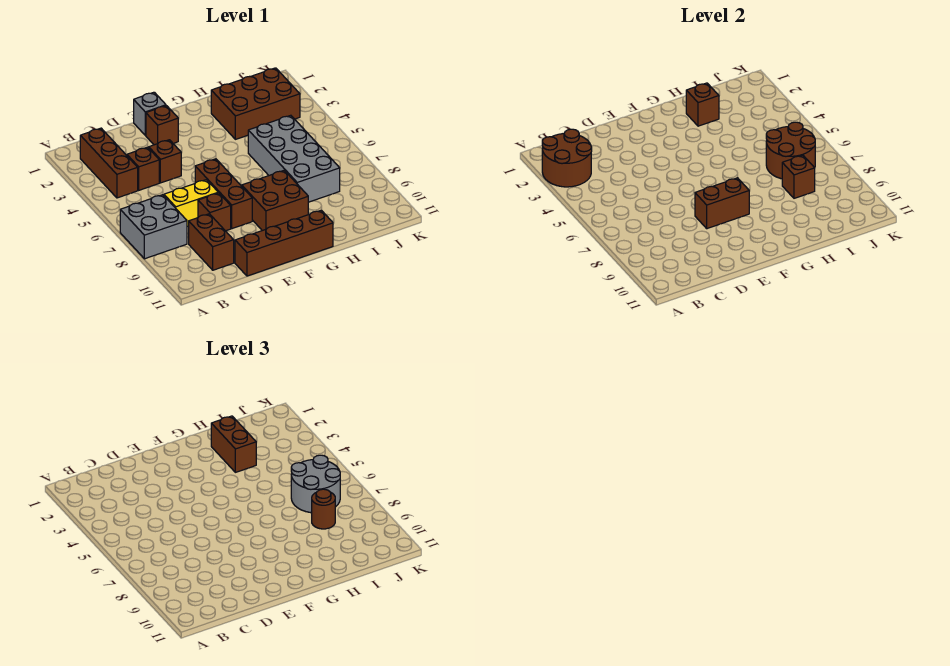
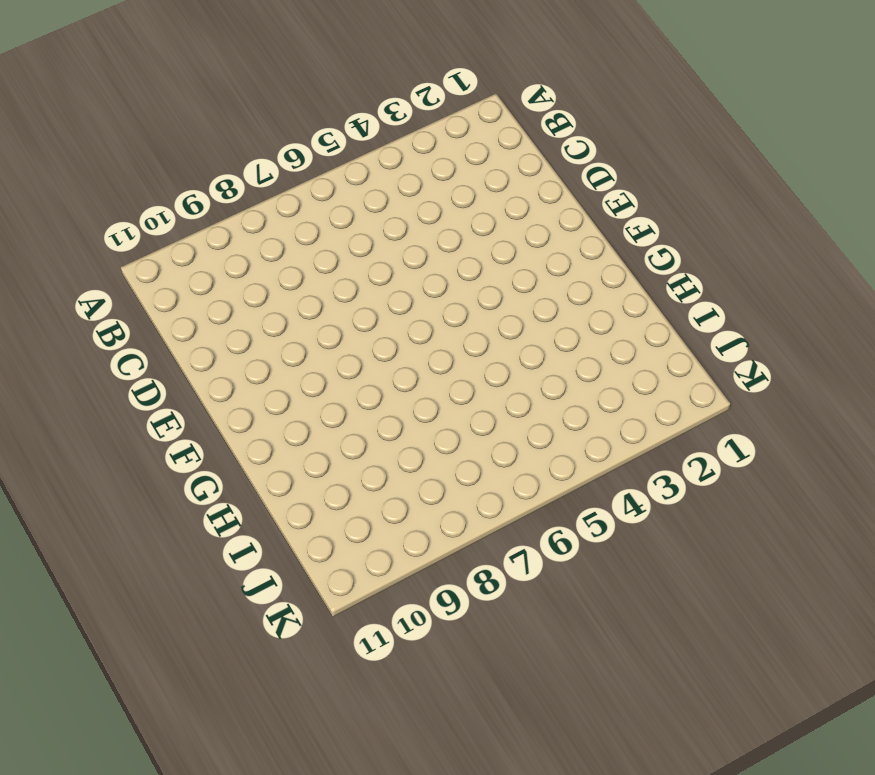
none -> grey 2x2 brick [120,195,187,259]
none -> brown 1x3 brick [80,128,138,198]
none -> brown 1x1 brick [127,147,159,190]

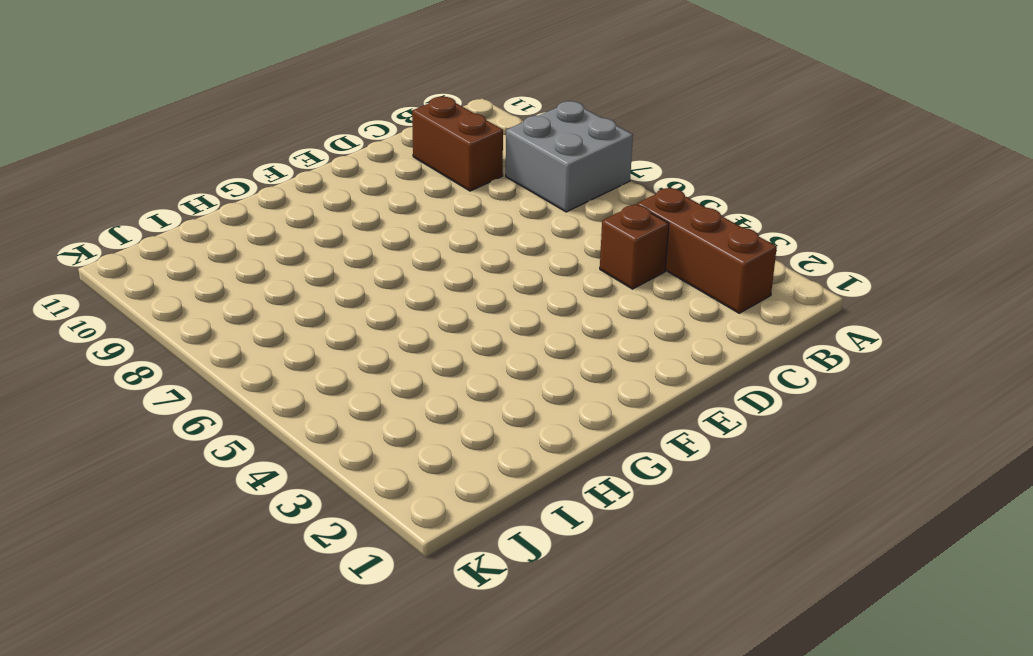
none -> yellow 1x2 brick [164,180,218,227]
none -> brown 1x1 brick [149,140,181,183]
none -> brown 1x1 brick [198,193,231,231]

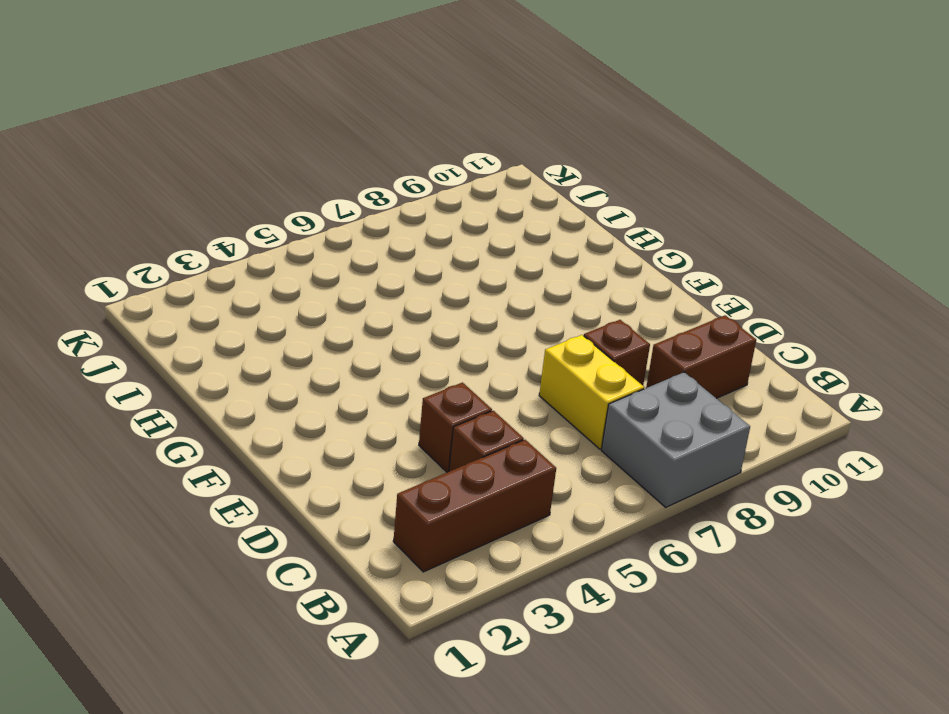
none -> brown 1x4 brick [235,210,333,276]
none -> grey 1x1 brick [134,92,166,135]
none -> brown 1x1 brick [146,106,178,145]

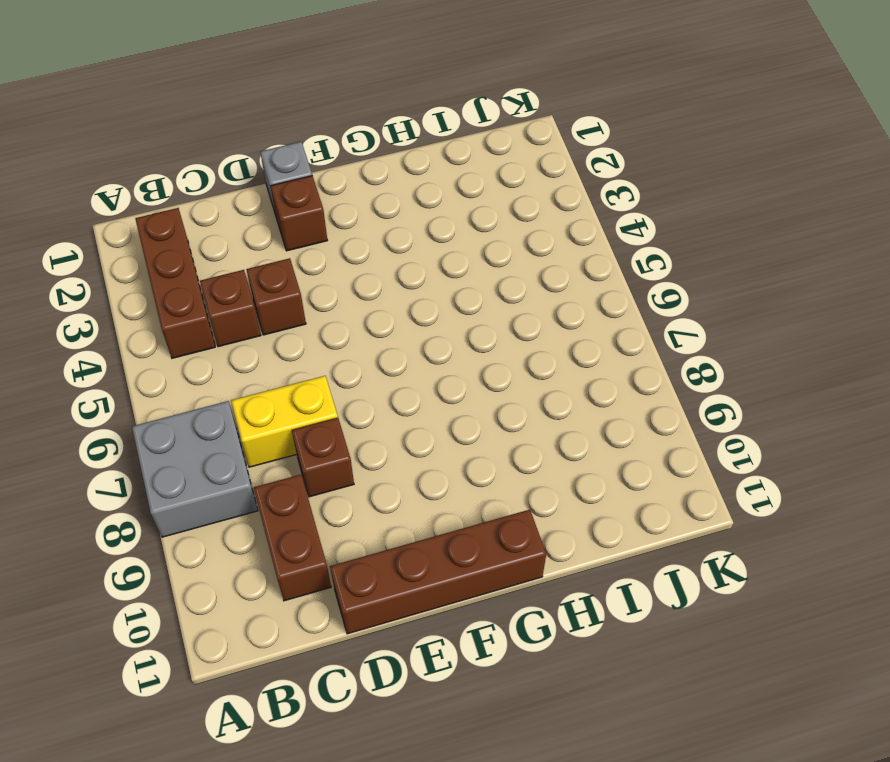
none -> brown 1x3 brick [195,159,252,229]
none -> brown 2x2 brick [242,170,308,231]
none -> brown 2x3 brick [211,68,300,139]

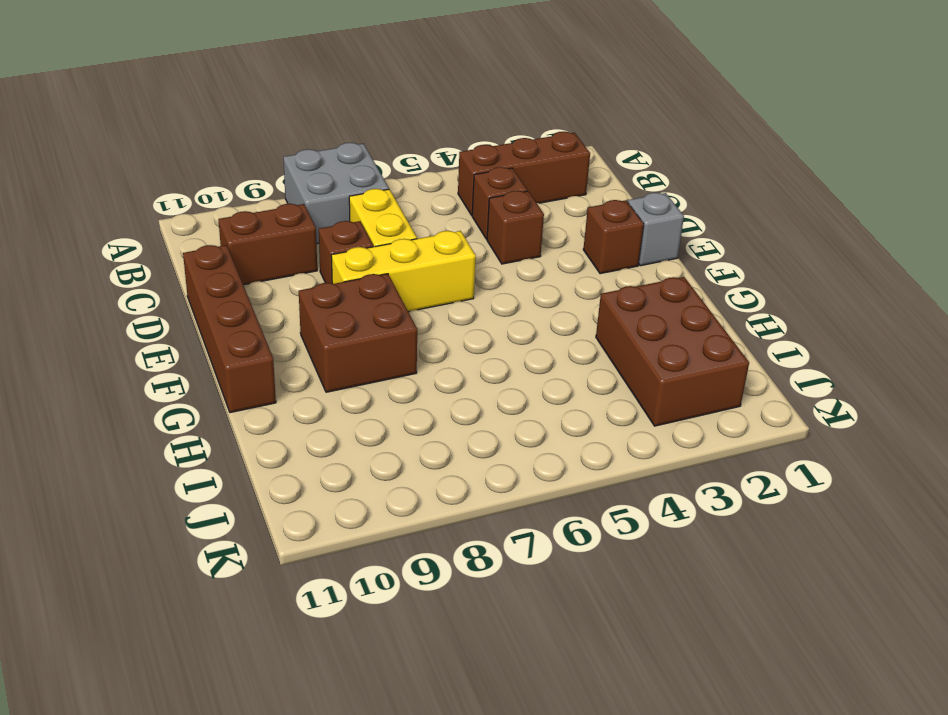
yellow 1x3 brick [331,231,476,312] -> brown 1x3 brick [195,159,252,229]
none -> grey 2x4 brick [248,115,340,202]
none -> brown 2x2 round brick [542,129,592,187]
none -> brown 1x2 brick [695,178,749,229]

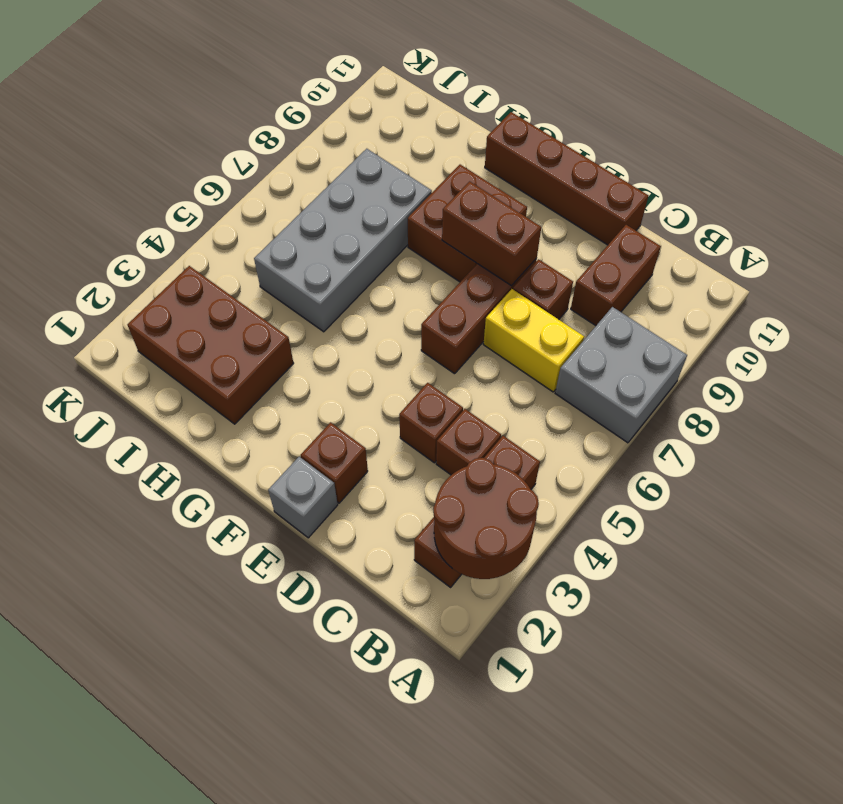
none -> brown 1x1 brick [686,83,719,126]
none -> brown 2x2 round brick [766,122,815,179]
none -> brown 1x1 brick [782,155,815,198]

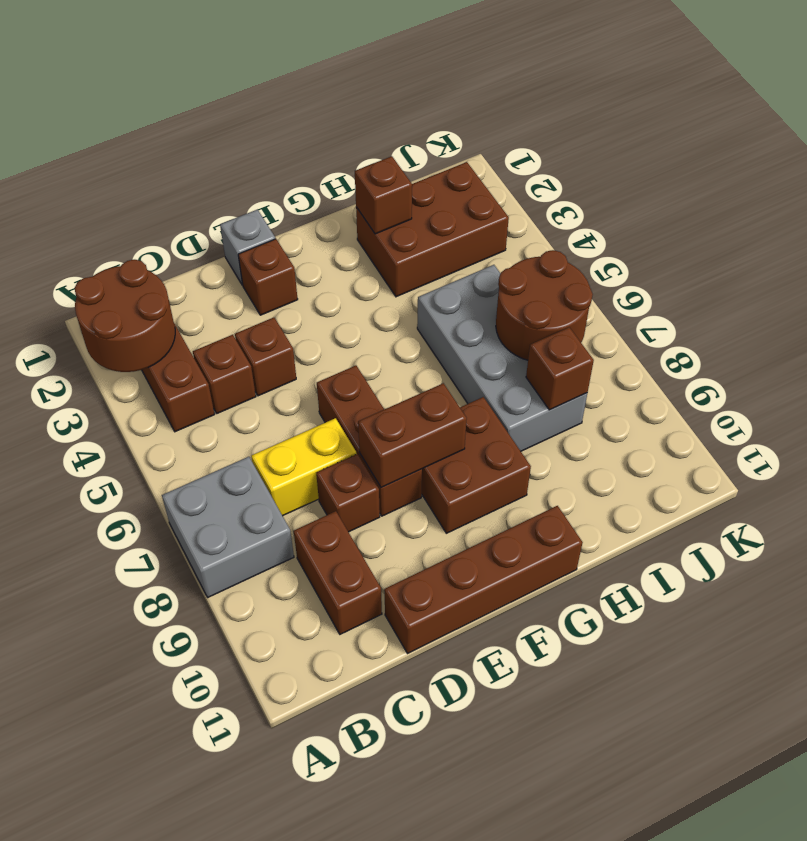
none -> brown 1x2 brick [211,416,256,472]
none -> grey 2x2 round brick [291,455,340,513]
none -> brown 1x1 round brick [312,489,335,529]

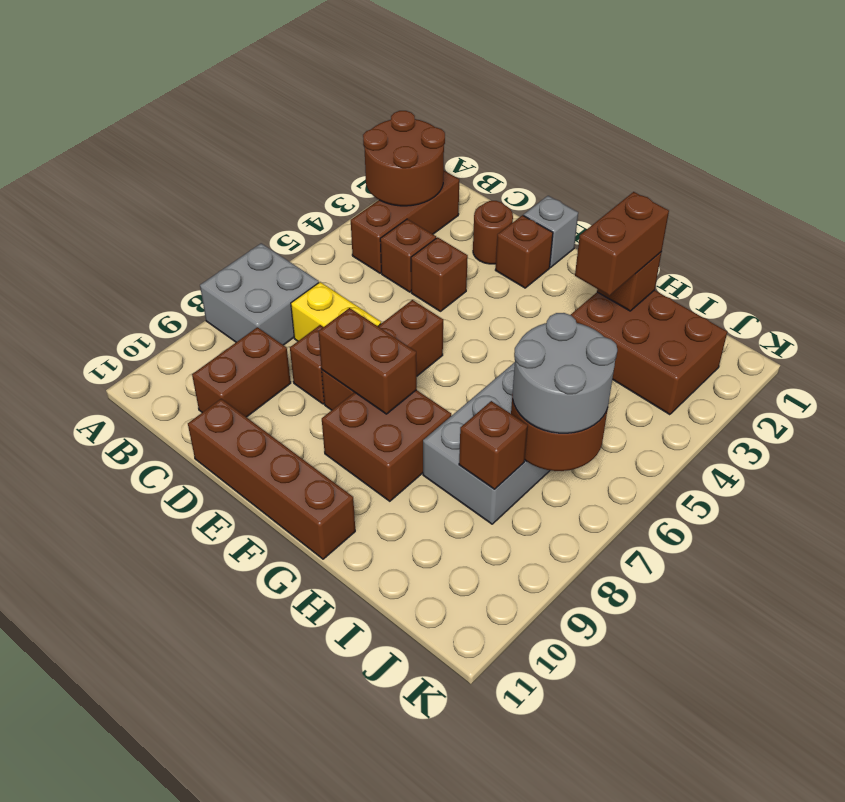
brown 1x1 round brick [473,201,513,264] -> brown 1x1 round brick moved to [312,489,335,529]

